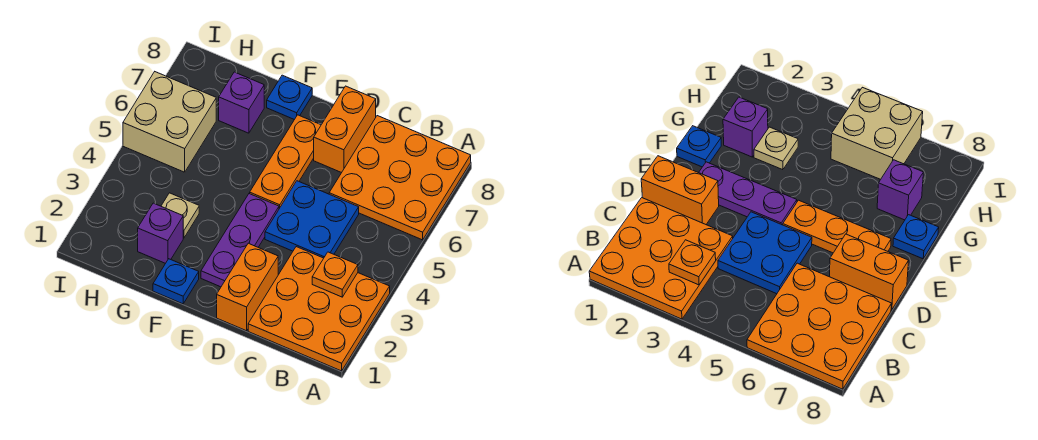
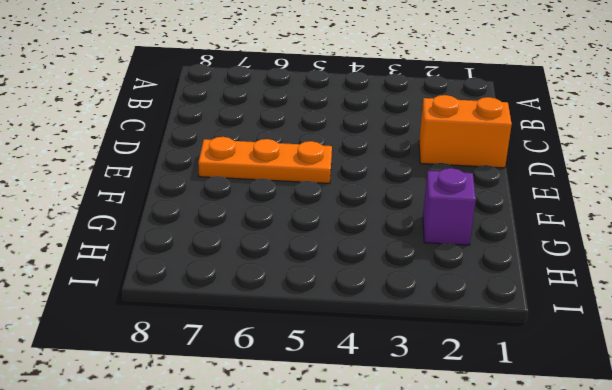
none -> orange 3x3 plate [248,247,390,371]
none -> orange 3x3 plate [329,116,471,240]
none -> blue 2x2 plate [265,181,359,258]

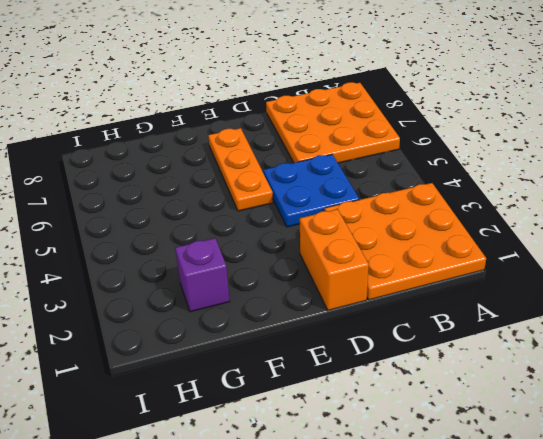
none -> orange 1x2 brick [314,86,376,173]
none -> purple 1x3 plate [201,194,279,287]
none -> blue 1x1 plate [153,259,199,304]

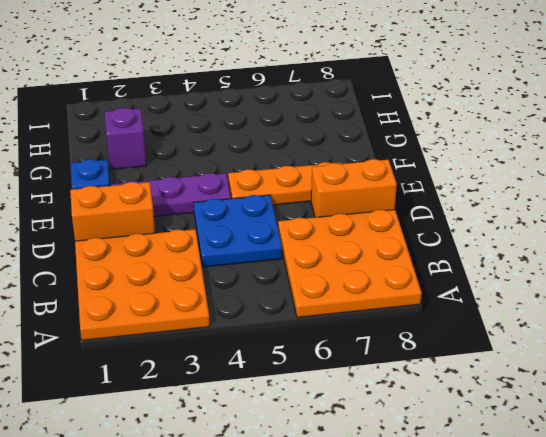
none -> blue 1x1 plate [267,75,312,120]
none -> tan 1x1 plate [161,193,199,238]
none -> purple 1x1 brick [219,72,264,133]

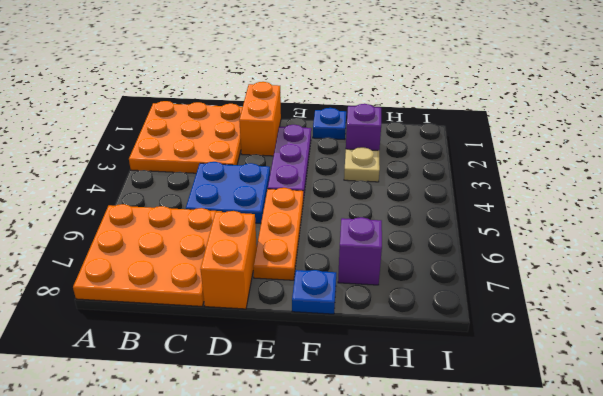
none -> tan 2x2 brick [123,72,216,172]
none -> orange 1x1 plate [312,252,358,297]

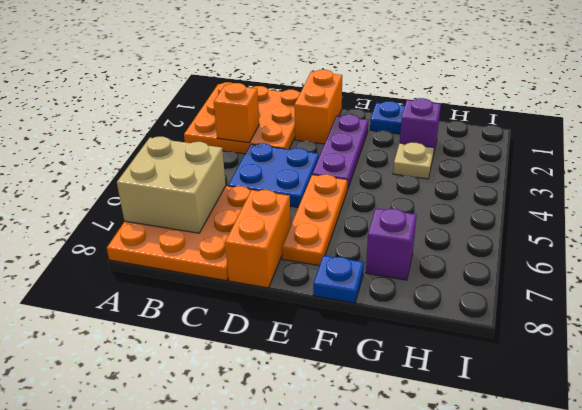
tan 2x2 brick [117,137,226,233] -> tan 2x2 brick moved to [123,72,216,172]
orange 1x1 brick [214,83,259,143] -> orange 1x1 plate [312,252,358,297]

